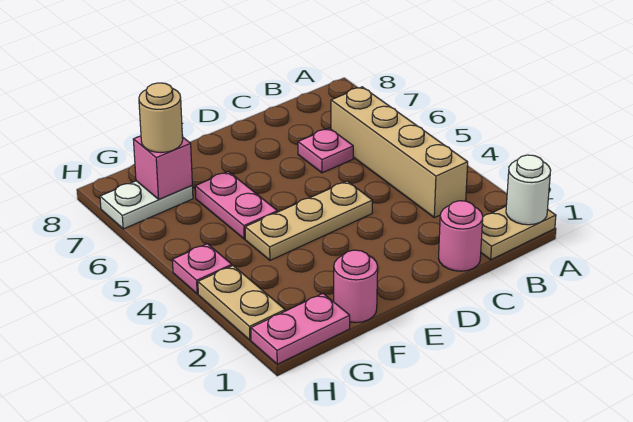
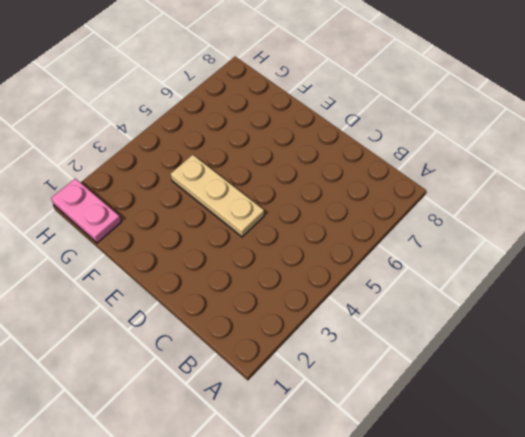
none -> tan 1x2 plate [481,206,556,260]
none -> tan 1x4 brick [331,87,468,218]
none -> pink 1x1 round brick [439,201,483,271]

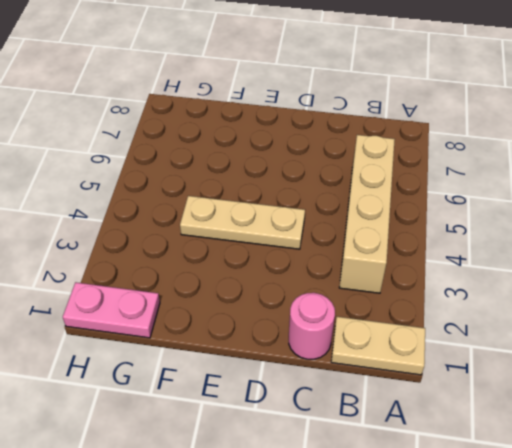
none -> pink 1x1 plate [298,128,353,173]
none -> pink 1x1 round brick [334,250,378,323]
none -> pink 1x2 plate [195,172,277,239]

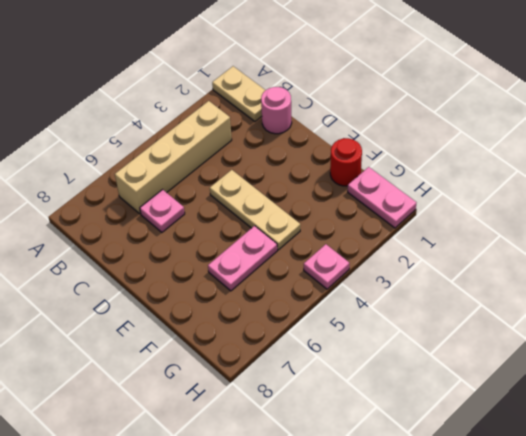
red 1x1 round brick [330,138,362,186] -> pink 1x1 round brick [334,250,378,323]
none -> white 1x2 plate [100,181,193,229]
none -> tan 1x2 plate [198,266,285,340]
none -> white 1x1 round brick [506,155,551,225]

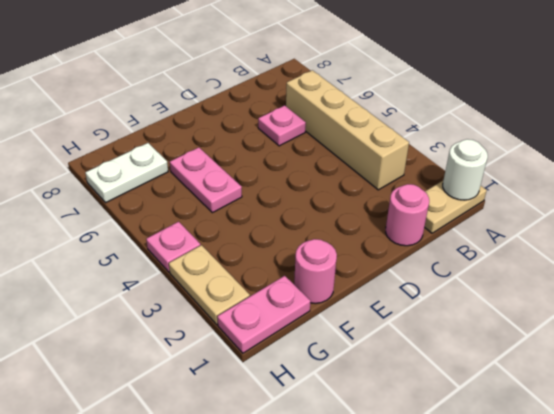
none -> tan 1x3 plate [245,181,373,260]
none -> pink 1x1 brick [133,136,192,199]
none -> tan 1x1 round brick [139,83,183,153]

